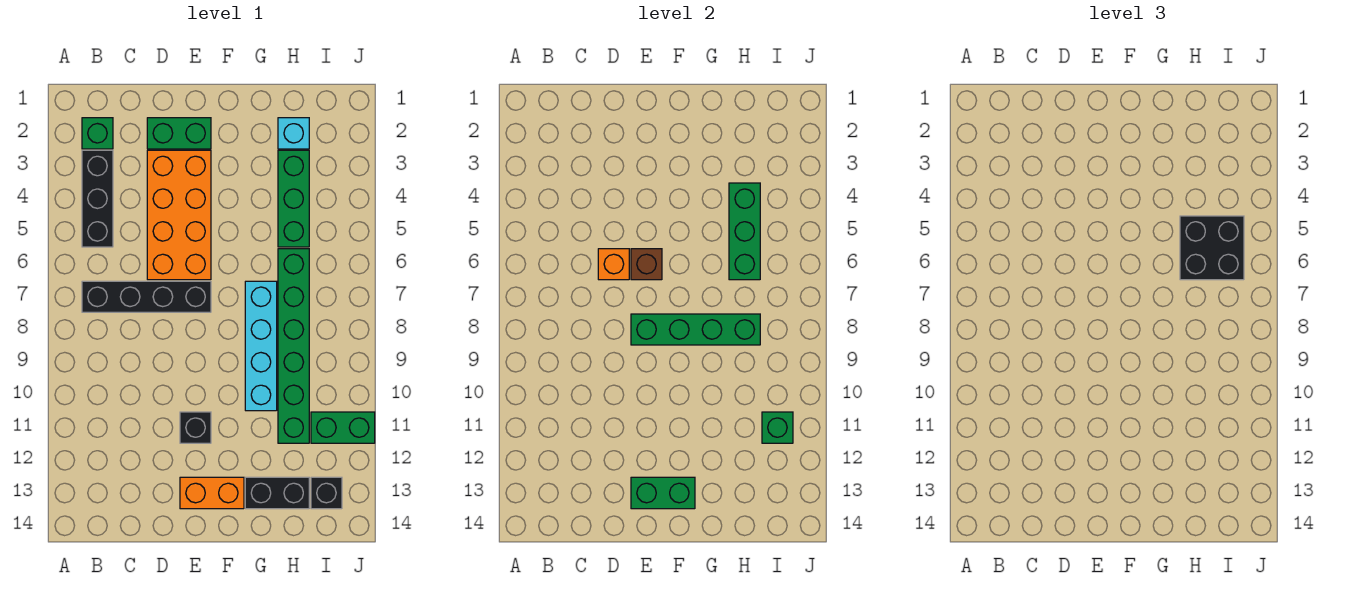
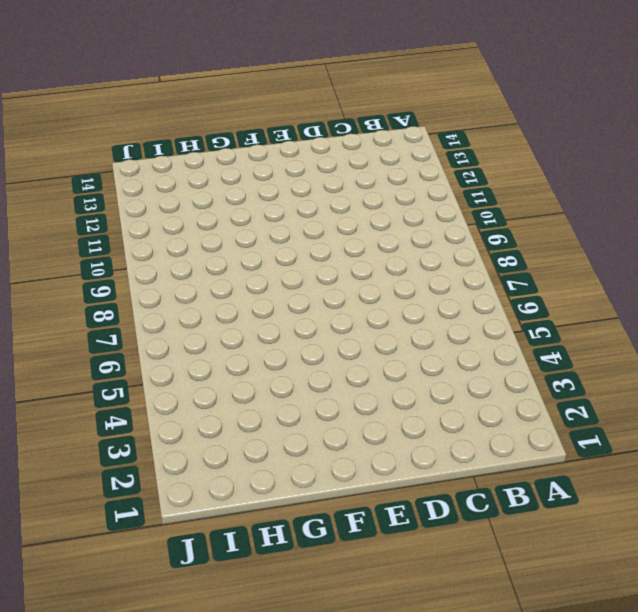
none -> green 1x1 brick [82,118,113,149]
none -> black 1x3 brick [82,150,113,247]
none -> black 1x4 brick [82,281,211,312]

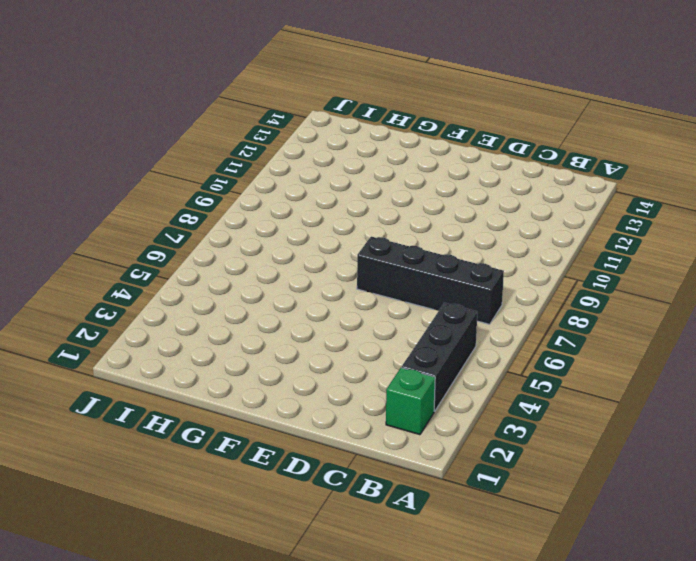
none -> green 1x2 brick [147,118,211,149]
none -> orange 2x4 brick [147,150,211,280]
none -> black 1x1 brick [180,412,211,443]

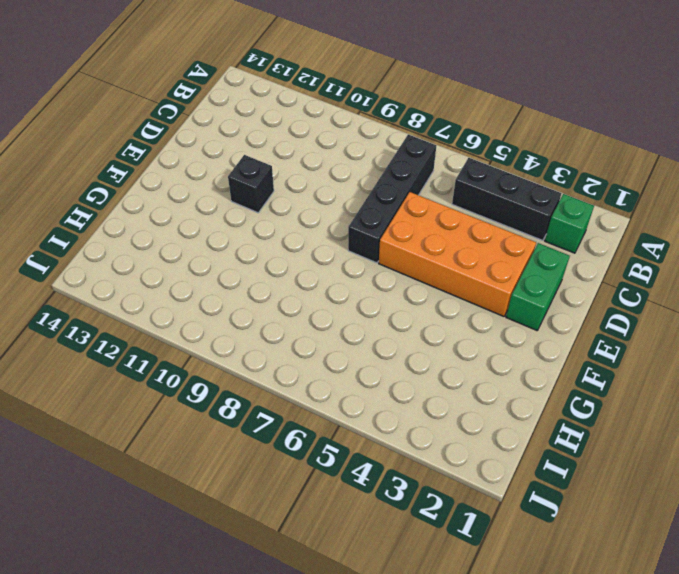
none -> orange 1x2 brick [180,477,244,509]
none -> cyan 1x4 brick [245,281,277,411]
none -> black 1x2 brick [245,477,309,509]

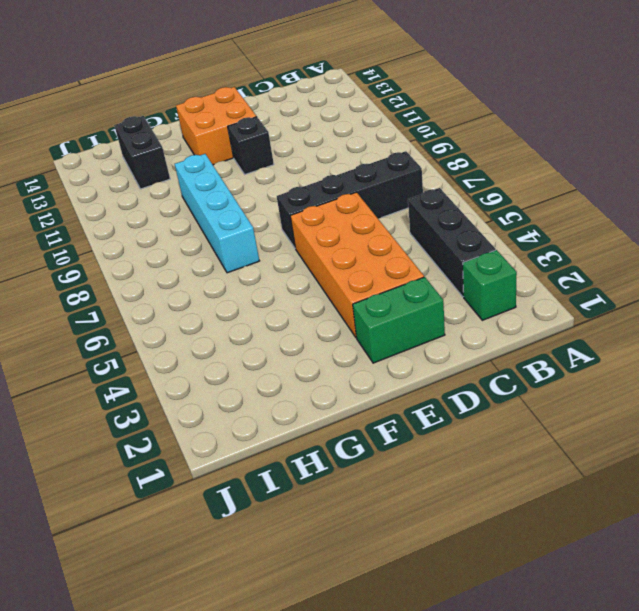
orange 2x2 brick [176,87,257,165] -> orange 1x2 brick [180,477,244,509]
black 1x2 brick [114,116,170,189] -> black 1x2 brick turned to [245,477,309,509]
none -> cyan 1x1 brick [278,118,309,149]
none -> green 1x3 brick [278,150,309,247]
none -> green 1x6 brick [278,249,309,443]

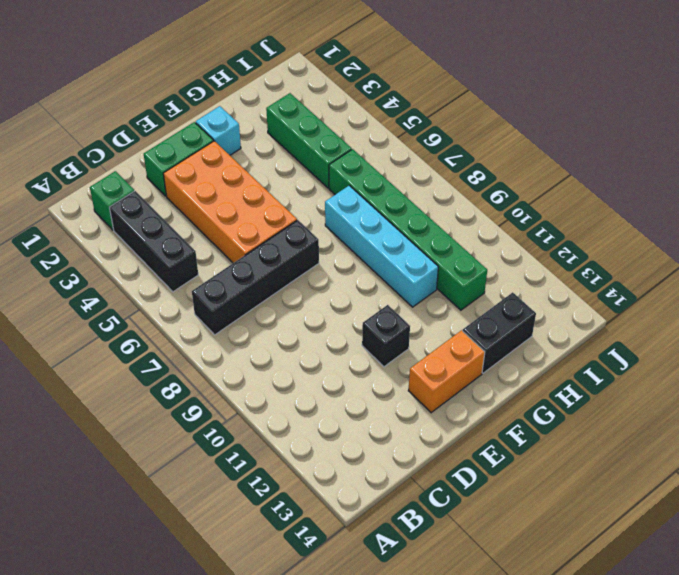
cyan 1x1 brick [196,106,241,155] -> cyan 1x1 brick moved to [278,118,309,149]
none -> green 1x2 brick [311,412,375,443]
none -> black 1x1 brick [311,477,342,509]
none -> orange 1x1 brick [598,249,629,280]

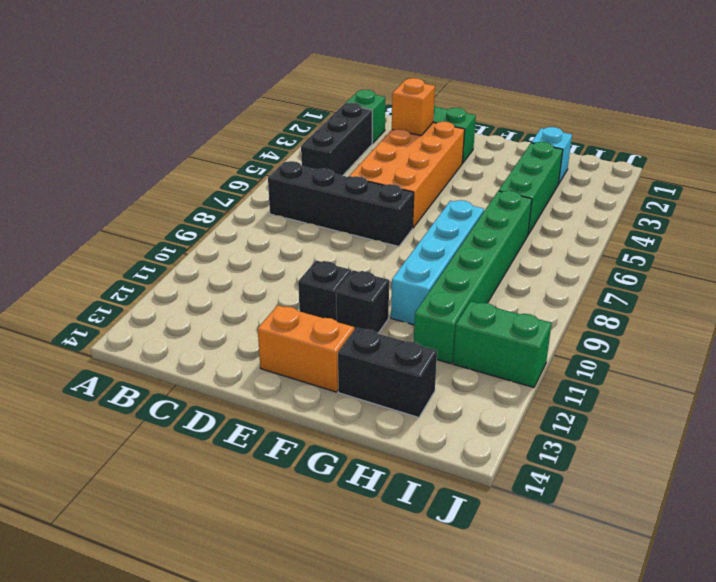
orange 1x1 brick [392,78,435,136] -> orange 1x1 brick moved to [598,249,629,280]
black 1x1 brick [336,270,389,333] -> black 1x1 brick moved to [311,477,342,509]
none -> brown 1x1 brick [631,249,662,280]
none -> green 1x4 brick [631,314,760,345]
none -> green 1x2 brick [631,477,695,509]

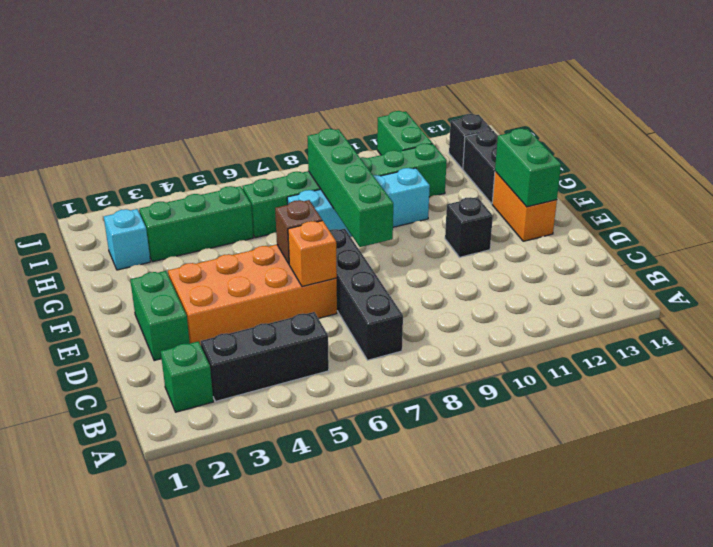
none -> green 1x3 brick [729,183,760,280]
none -> green 1x1 brick [762,412,793,443]
none -> black 2x2 brick [1180,216,1244,280]

